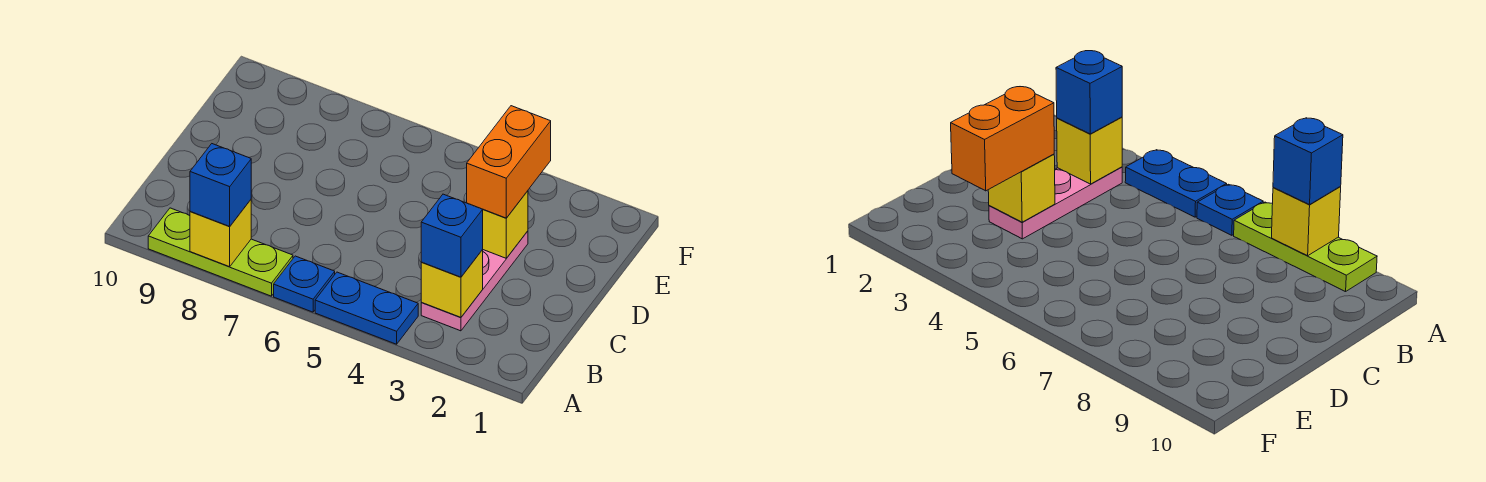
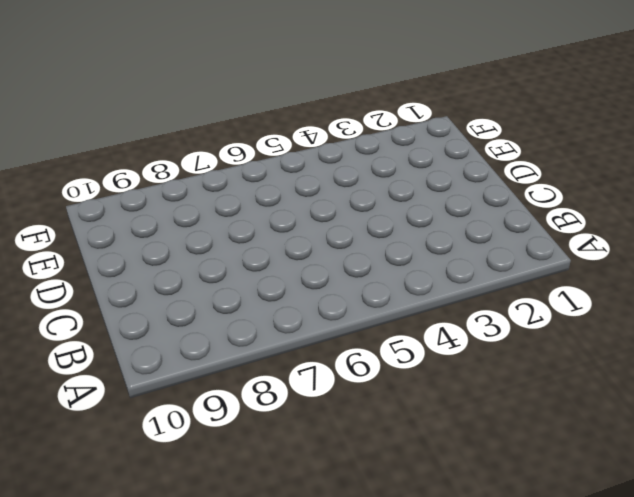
none -> blue 1x2 plate [315,272,418,344]
none -> blue 1x1 plate [274,256,335,312]

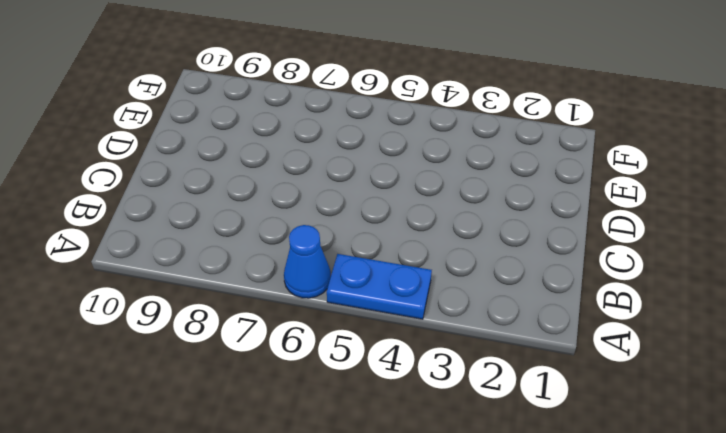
blue 1x1 cone [284,225,331,298] -> blue 1x1 plate [274,256,335,312]
none -> lime 1x3 plate [148,208,293,296]
none -> pink 1x3 plate [421,231,528,331]

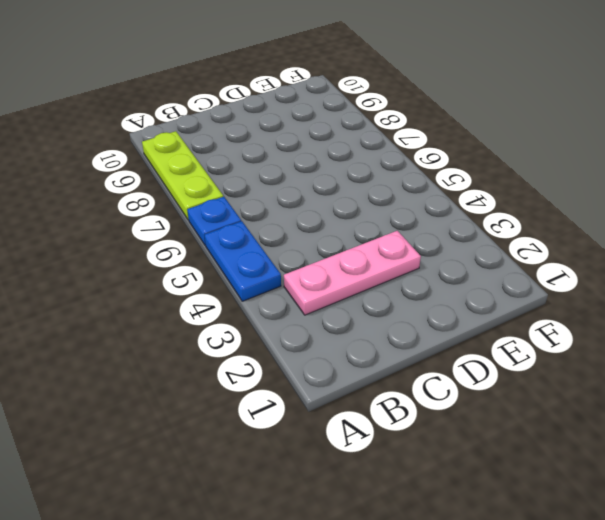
none -> yellow 1x1 brick [190,200,251,267]
none -> yellow 1x1 brick [421,250,483,317]

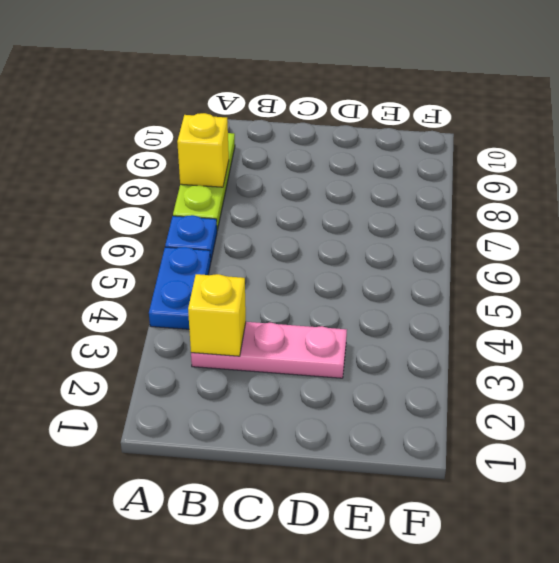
none -> yellow 1x1 brick [482,191,528,258]
none -> blue 1x1 brick [190,144,251,226]

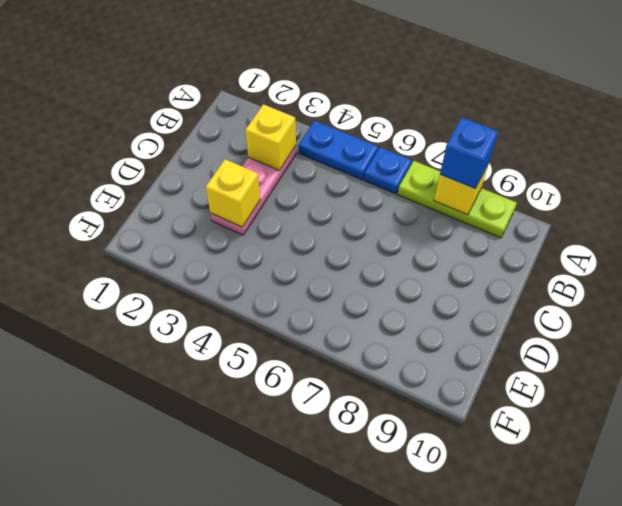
none -> blue 1x1 brick [421,194,483,277]
none -> orange 1x2 brick [467,106,551,218]

